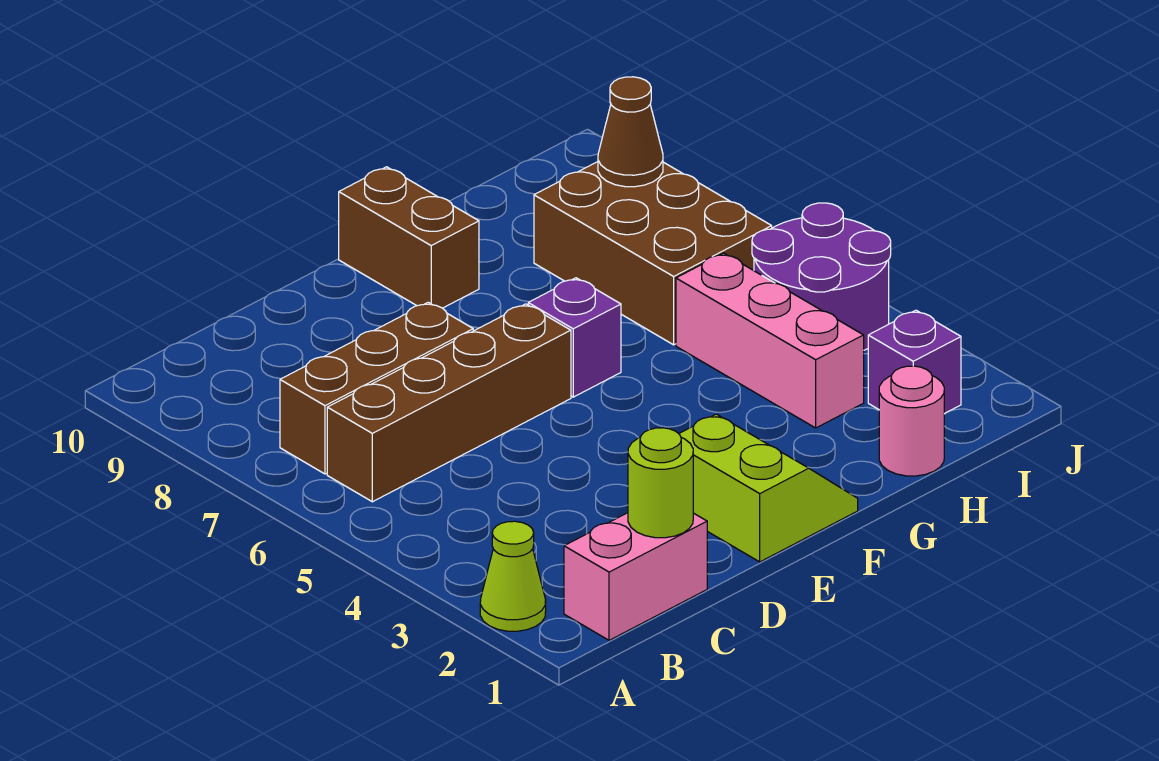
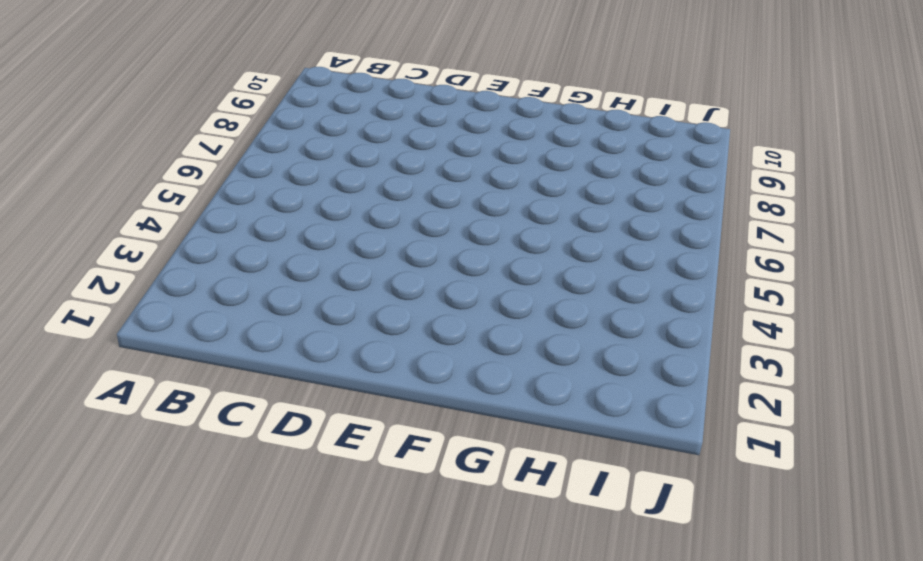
none -> lime 1x1 cone [480,521,546,631]
none -> pink 1x2 brick [564,513,707,640]
none -> brown 1x4 brick [327,304,571,502]

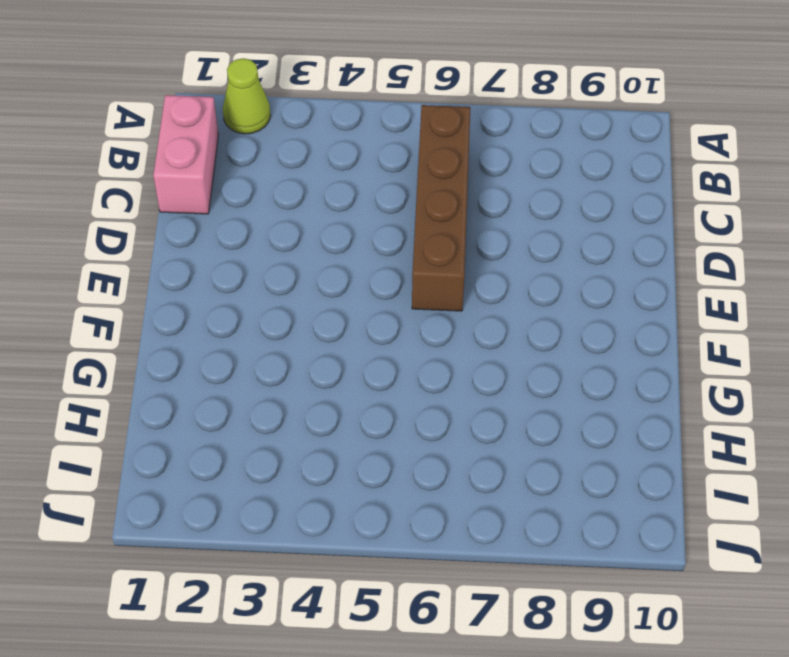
none -> brown 1x3 brick [280,302,473,474]
none -> lime 2x2 slope [679,414,858,562]
none -> purple 1x1 brick [528,278,621,397]

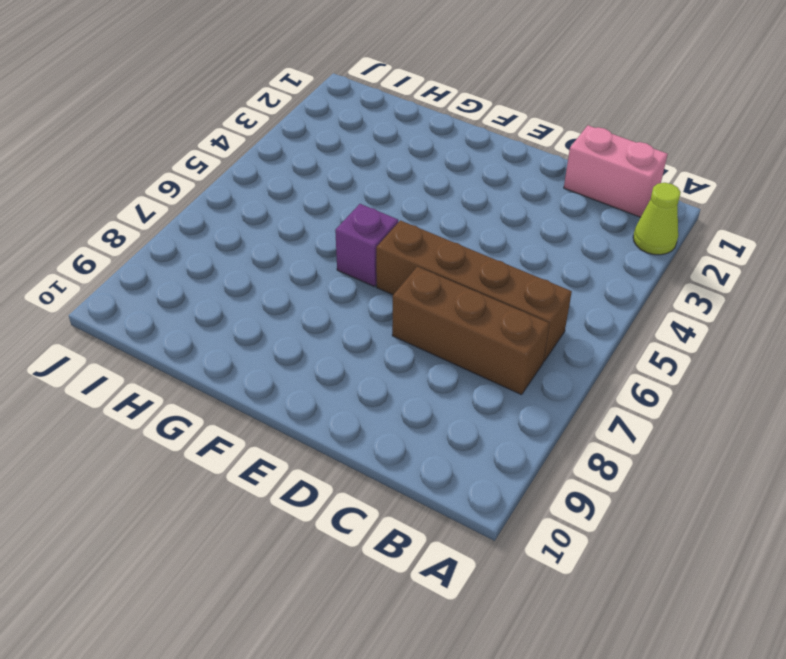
none -> lime 2x2 slope [679,414,858,562]
none -> brown 1x2 brick [339,167,479,308]
none -> pink 1x1 round brick [879,366,944,476]

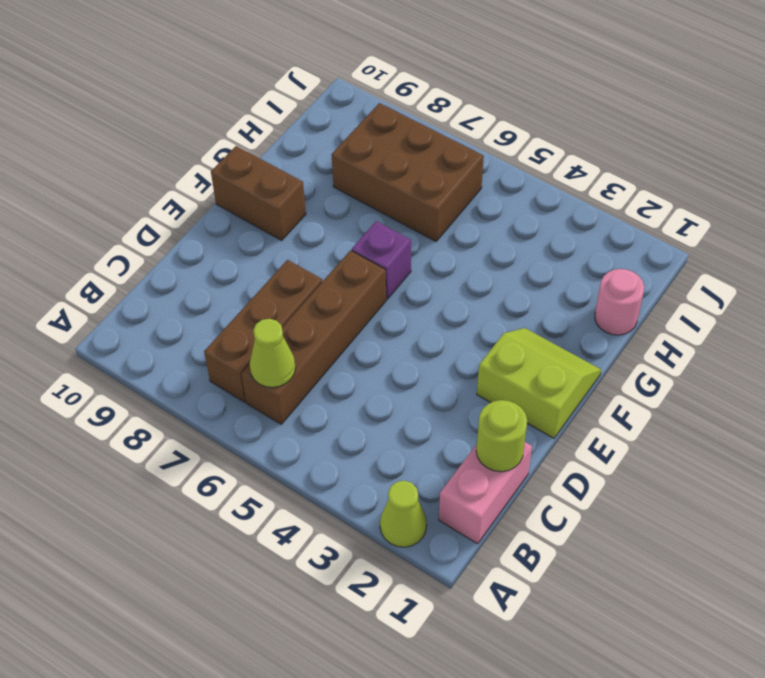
lime 1x1 cone [250,319,296,387] -> none
none -> pink 1x3 brick [676,253,864,428]
none -> purple 1x1 brick [868,310,961,414]
none -> purple 2x2 round brick [752,203,891,350]

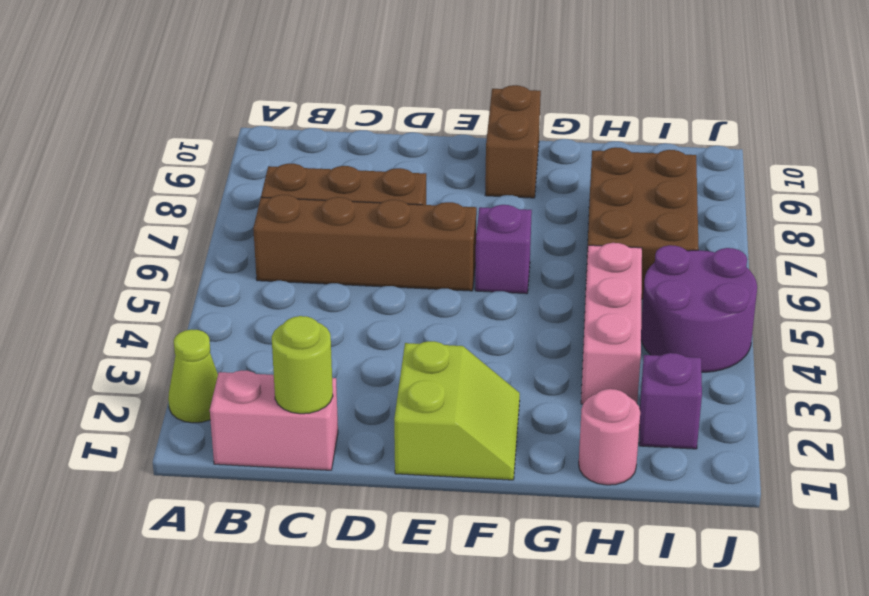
none -> brown 1x1 cone [598,77,663,187]

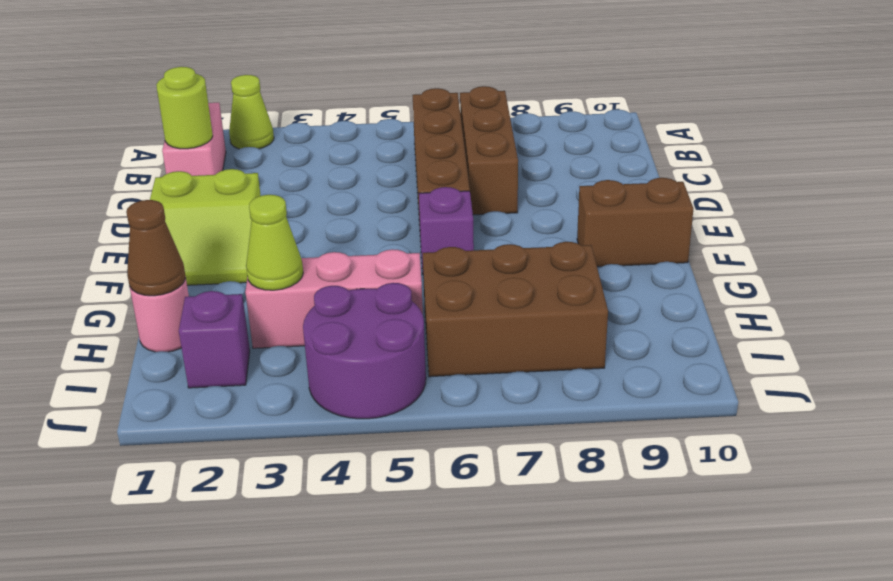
brown 1x1 cone [126,200,186,296] -> brown 1x1 cone moved to [598,77,663,187]
lime 1x1 cone [246,195,303,290] -> none

